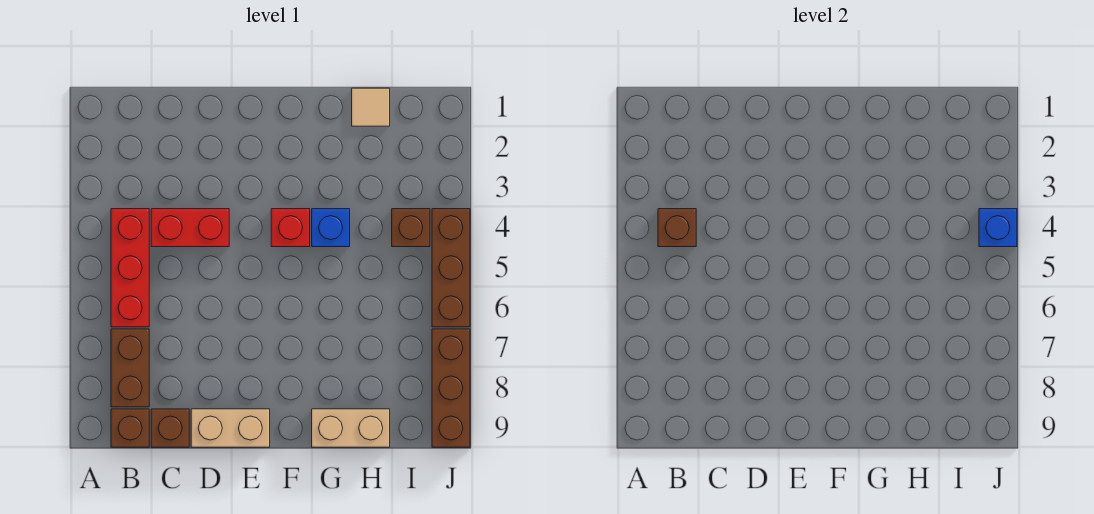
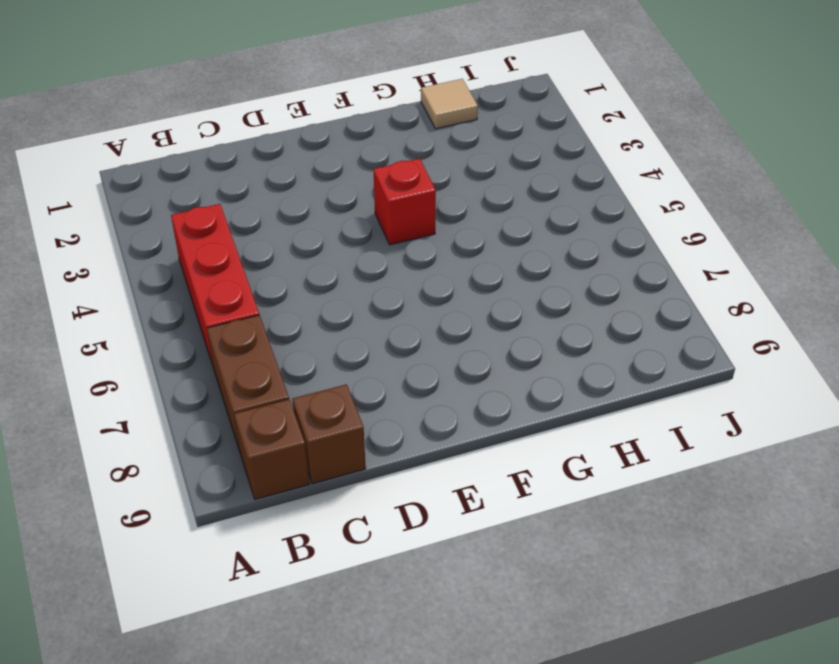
none -> red 1x2 brick [151,209,229,247]
none -> tan 1x2 brick [191,409,270,447]
none -> blue 1x1 brick [312,209,350,247]

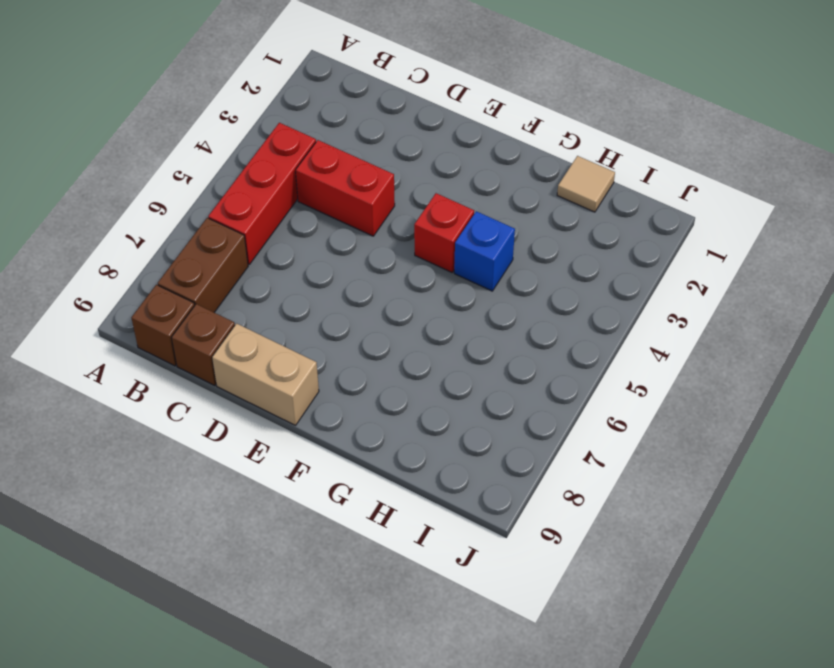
none -> tan 1x2 brick [312,409,390,447]
none -> brown 1x1 brick [392,209,430,247]
none -> brown 1x3 brick [432,209,470,327]

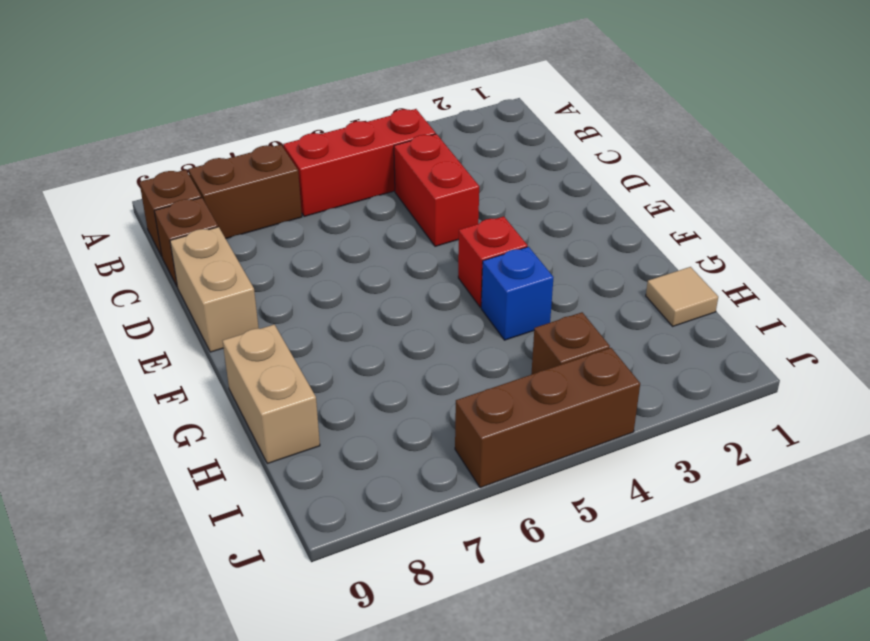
none -> brown 1x3 brick [432,329,470,447]
none -> brown 1x1 brick [658,209,696,247]
none -> blue 1x1 brick [979,209,1017,247]

